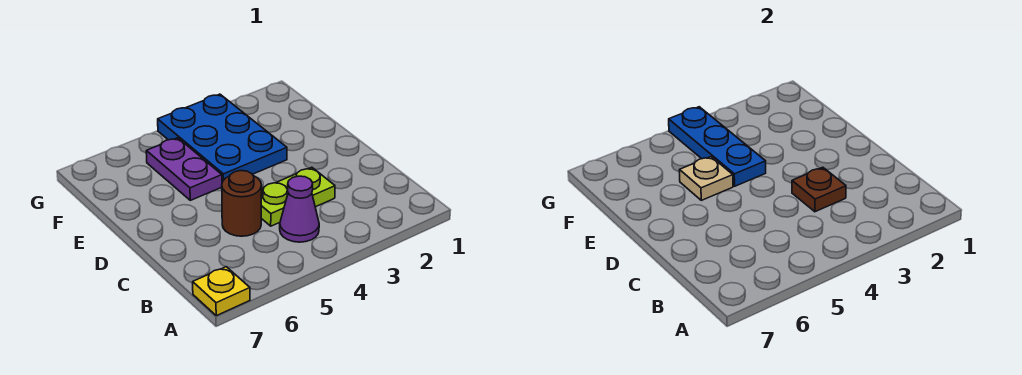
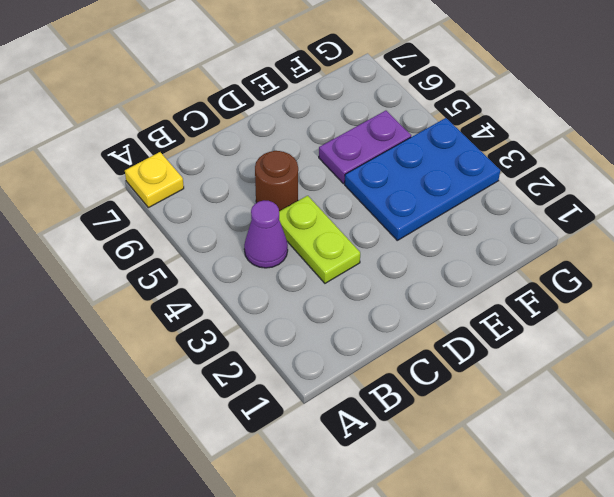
none -> brown 1x1 plate [792,167,846,212]
none -> blue 1x3 plate [669,107,766,186]

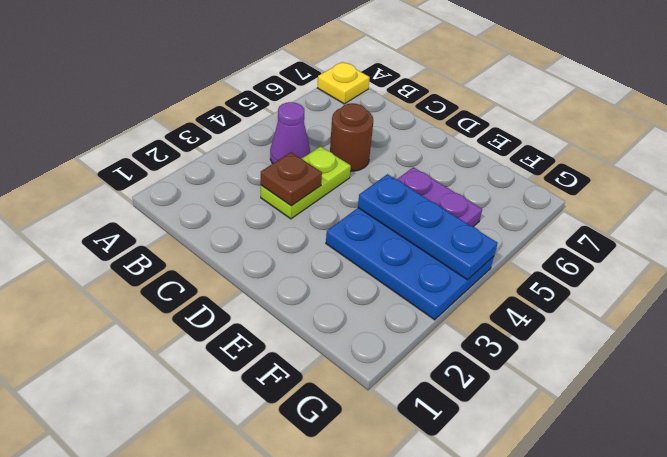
none -> tan 1x1 plate [680,157,733,200]

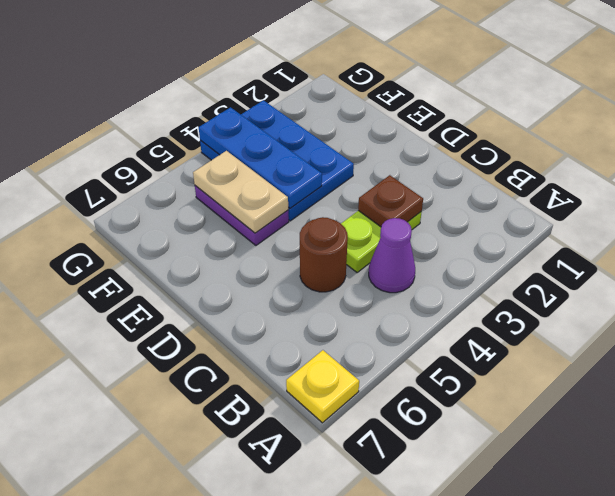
tan 1x2 plate [193,151,288,233] -> tan 1x1 plate [680,157,733,200]

